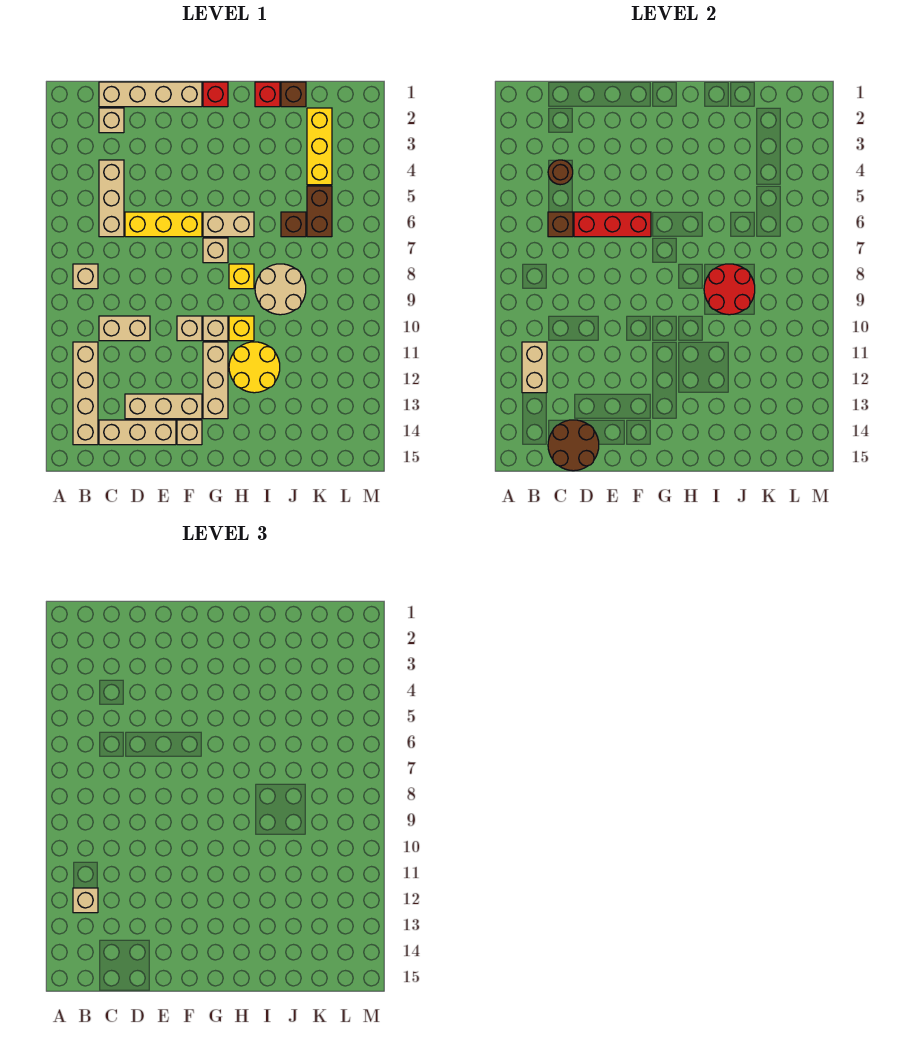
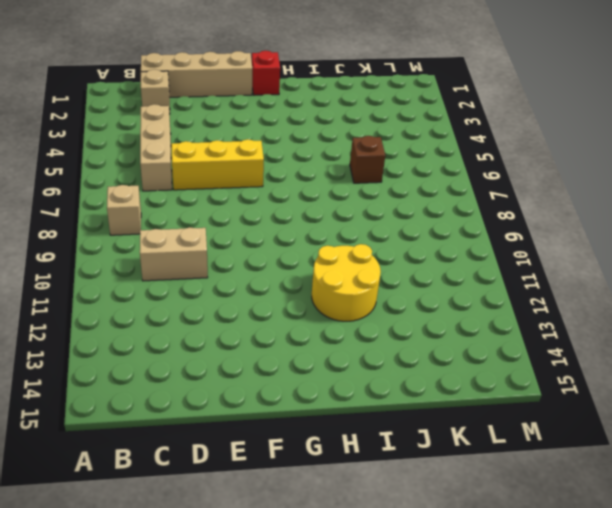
none -> tan 1x4 brick [73,342,98,445]
none -> tan 1x3 brick [99,420,176,445]
none -> tan 1x3 brick [125,394,202,419]
none -> tan 1x1 brick [177,316,202,341]

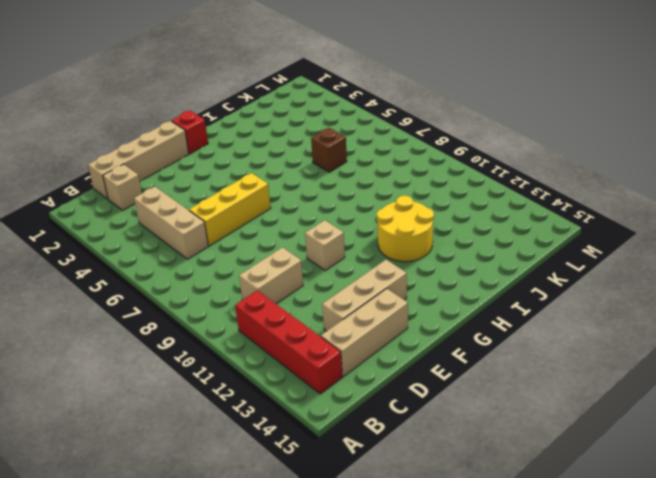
red 1x4 brick [235,290,342,394] -> tan 1x4 brick [73,342,98,445]
none -> tan 1x1 brick [73,264,98,289]
none -> tan 1x1 brick [177,420,202,445]
none -> tan 1x2 brick [203,212,254,237]
none -> tan 1x1 brick [203,238,228,263]

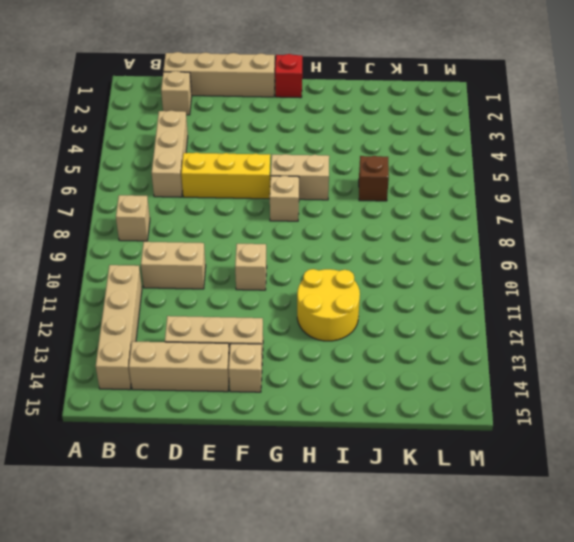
none -> tan 1x1 brick [203,316,228,341]
none -> tan 1x3 brick [203,342,228,419]
none -> yellow 1x1 brick [229,264,254,289]
none -> yellow 1x1 brick [229,316,254,341]

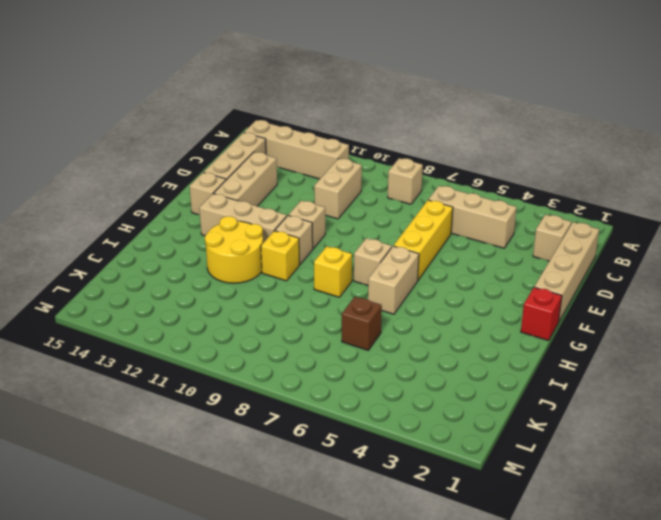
none -> red 1x1 brick [255,82,280,107]
none -> tan 2x2 round brick [255,264,306,315]
none -> brown 1x1 brick [281,82,306,107]
none -> yellow 1x3 brick [307,108,332,185]

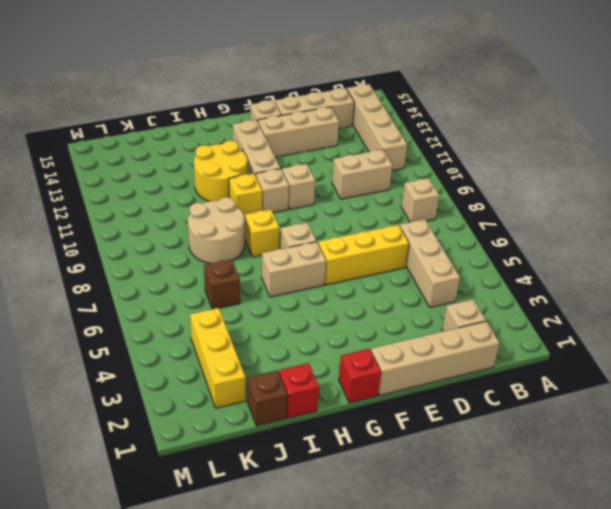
none -> brown 1x2 brick [307,186,332,237]
none -> tan 1x2 brick [522,342,547,393]
none -> brown 1x1 round brick [548,160,573,185]
none -> brown 1x1 brick [548,212,573,237]

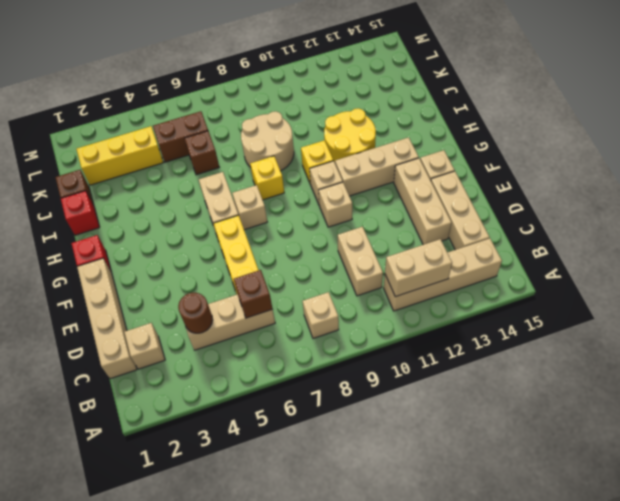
none -> brown 2x2 round brick [548,420,599,471]
none -> red 1x3 brick [574,212,651,237]
none -> red 2x2 round brick [704,264,755,315]
none -> tan 1x1 brick [73,888,98,913]

